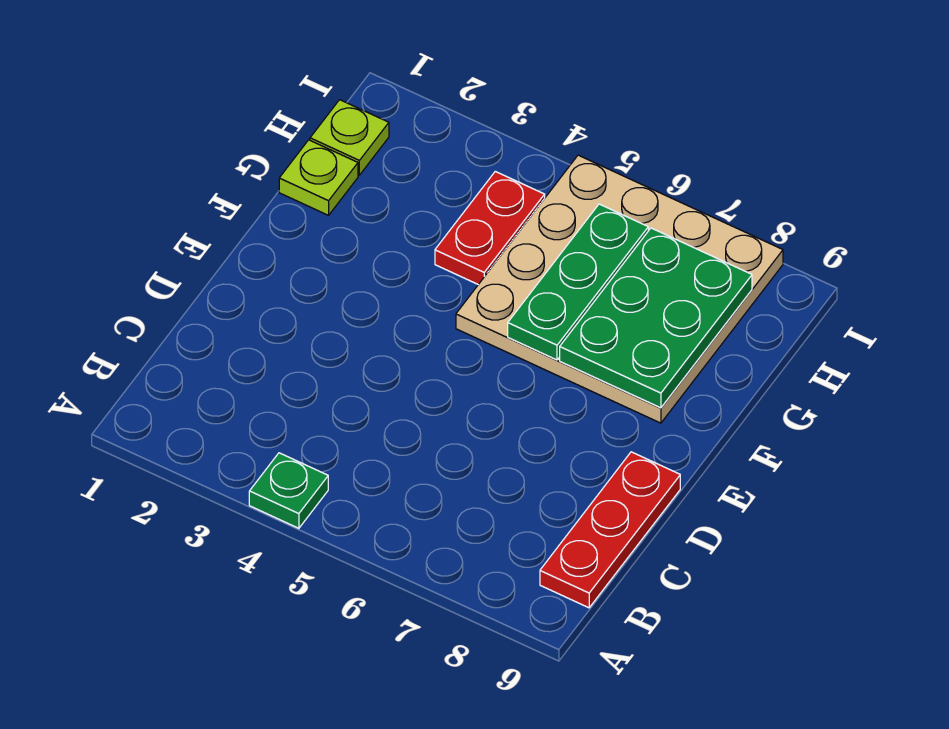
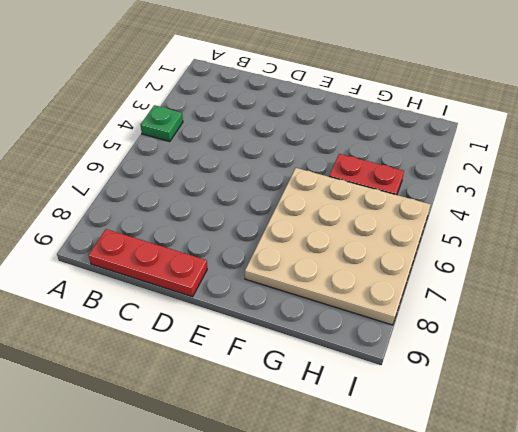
none -> lime 1x1 plate [279,140,358,215]
none -> lime 1x1 plate [310,100,389,175]

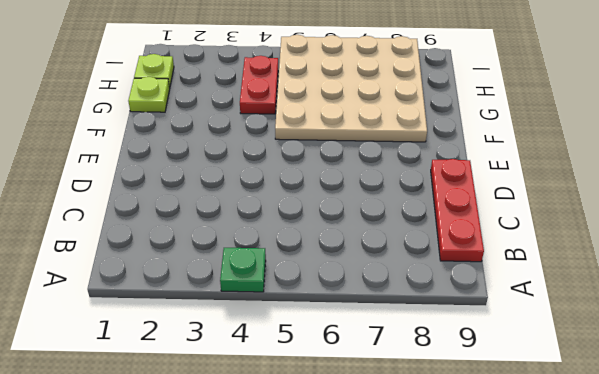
none -> green 1x3 plate [508,204,648,360]
none -> green 2x3 plate [560,228,752,408]

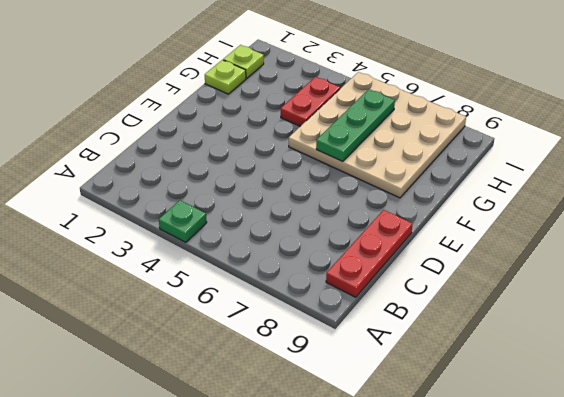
none -> green 2x3 plate [560,228,752,408]

